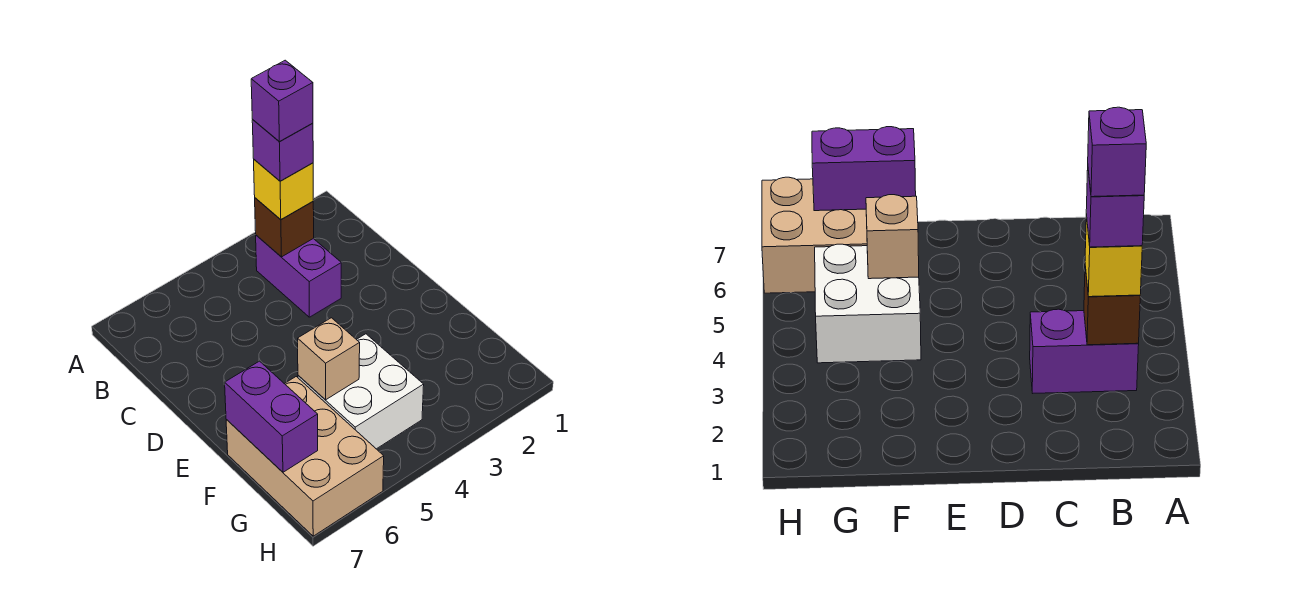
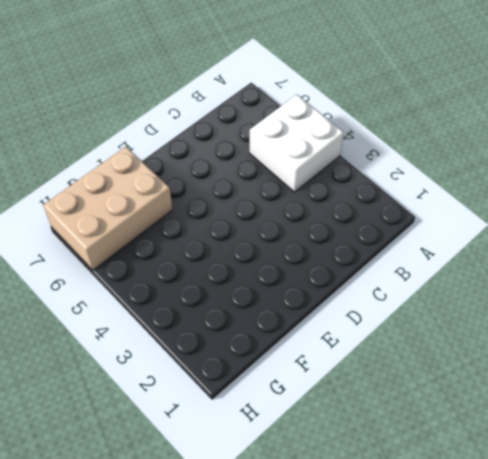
white 2x2 brick [250,95,344,192] -> white 2x2 brick moved to [298,334,424,449]
none -> purple 1x2 brick [256,235,341,317]
none -> brown 1x1 brick [255,198,314,257]

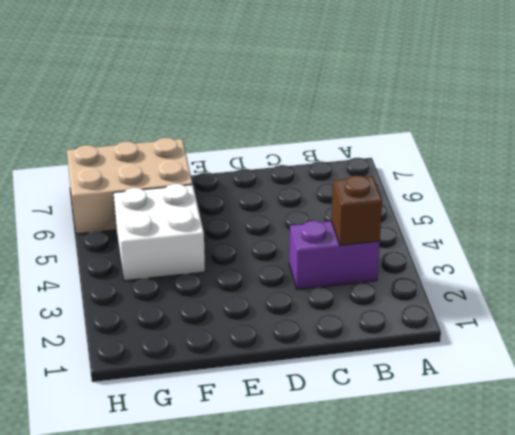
none -> tan 1x1 brick [298,318,360,400]
none -> purple 1x2 brick [225,361,318,472]

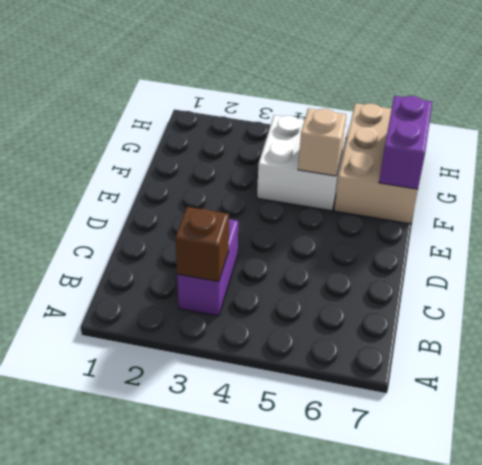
none -> yellow 1x1 brick [254,160,313,220]
none -> purple 1x1 brick [252,120,313,181]

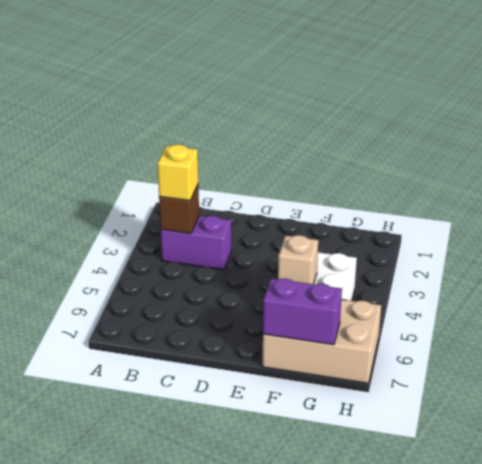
none -> purple 1x1 brick [252,120,313,181]
none -> purple 1x1 brick [251,60,313,142]

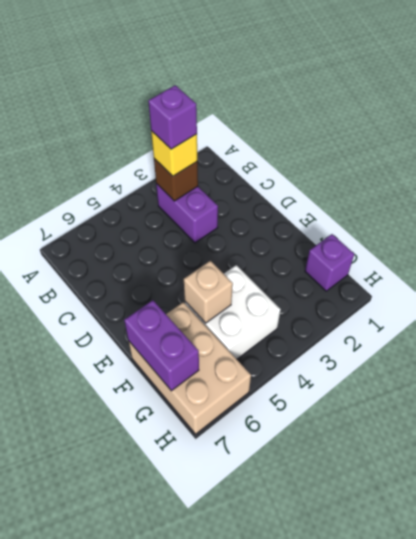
purple 1x1 brick [305,234,354,291] -> purple 1x1 brick moved to [251,60,313,142]

